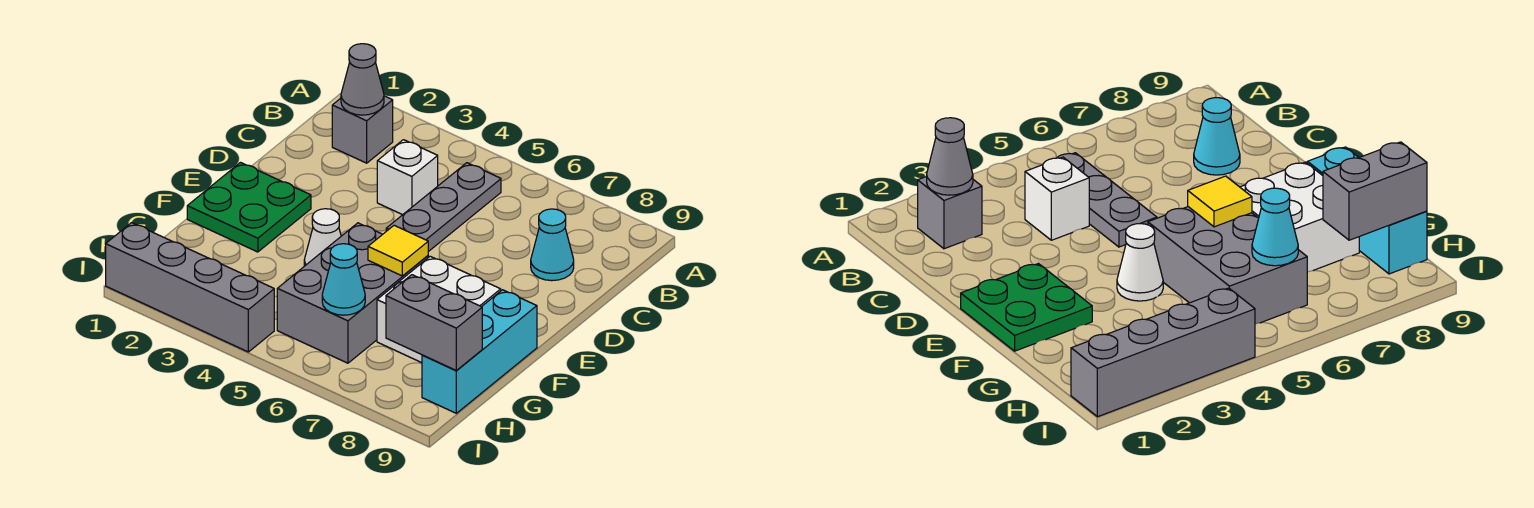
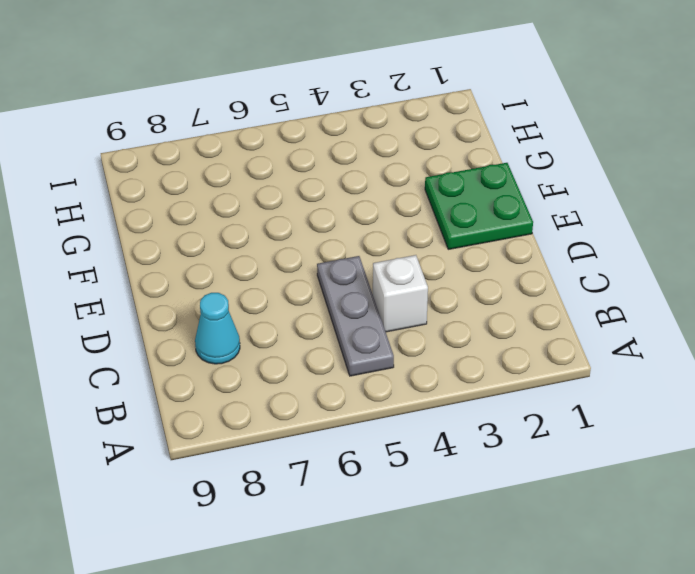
none -> grey 1x1 brick [332,96,393,163]
none -> white 1x1 cone [304,209,341,266]
none -> grey 2x3 brick [277,223,428,363]

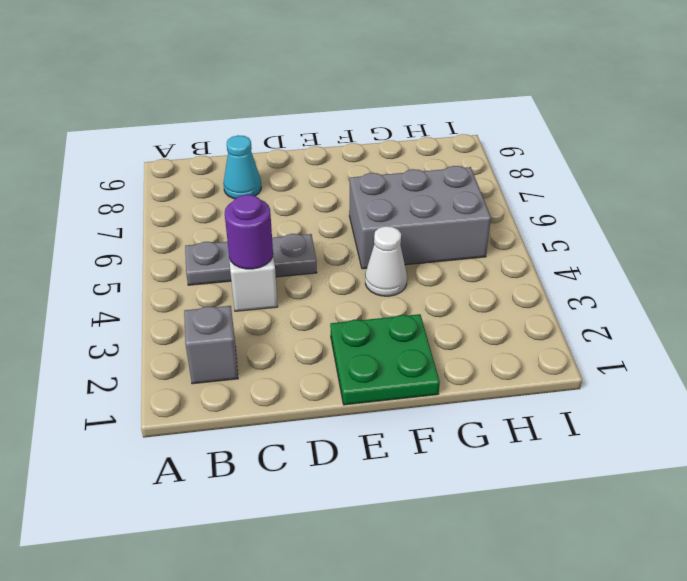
purple 1x1 round brick [225,195,273,269] -> none
none -> white 2x2 brick [377,256,501,363]
none -> cyan 1x3 brick [422,290,537,413]
none -> grey 1x4 brick [106,223,274,352]

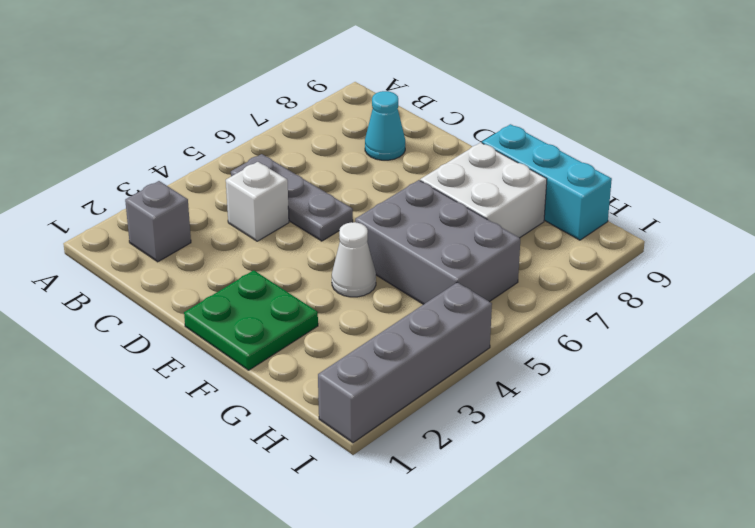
none -> grey 1x1 cone [341,44,384,115]
none -> yellow 1x1 tile [368,225,428,276]
none -> cyan 1x1 cone [322,244,365,315]

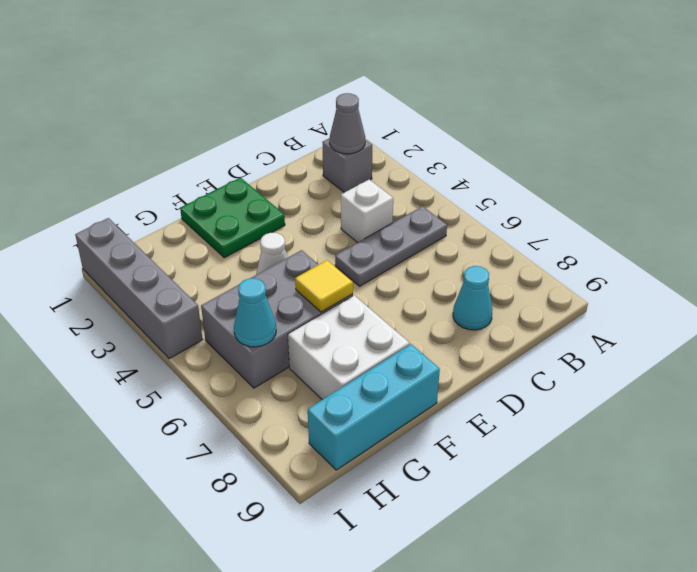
none -> grey 1x2 brick [386,275,482,370]

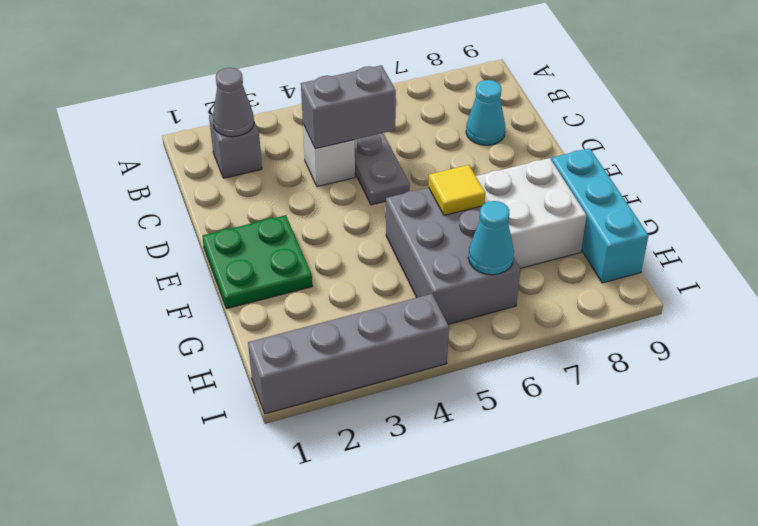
grey 1x2 brick [301,65,396,149] -> grey 1x2 brick moved to [386,275,482,370]
none -> white 1x1 cone [304,209,341,266]

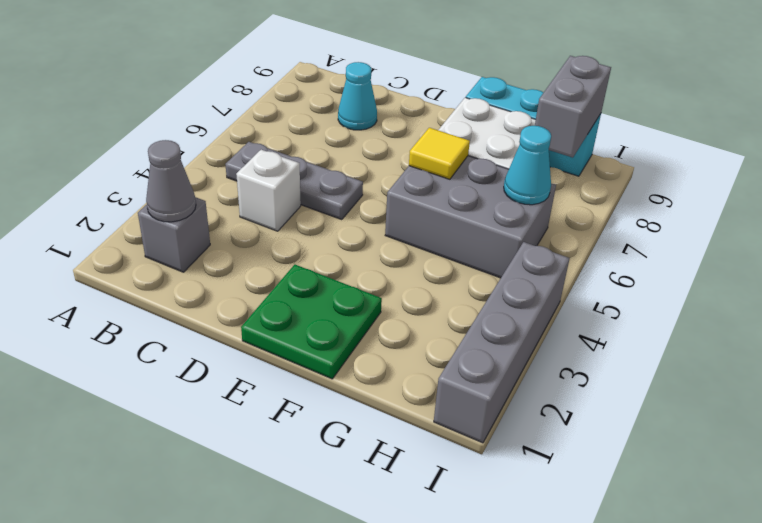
none -> white 1x1 cone [304,209,341,266]

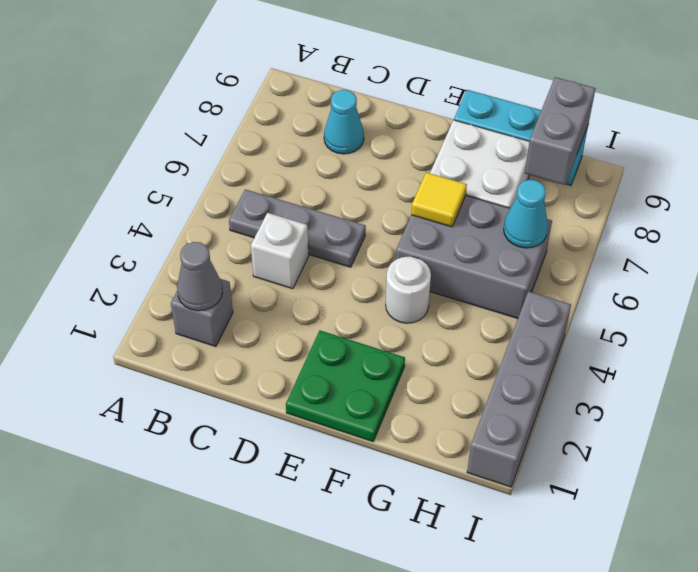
white 1x1 round brick [386,256,431,323] -> white 1x1 cone [304,209,341,266]

